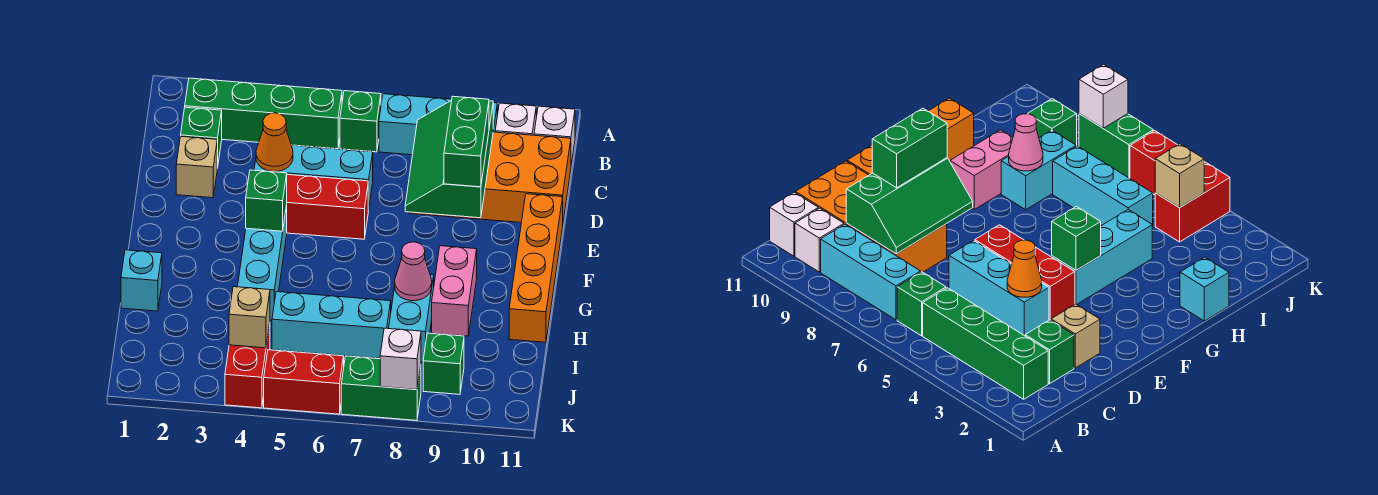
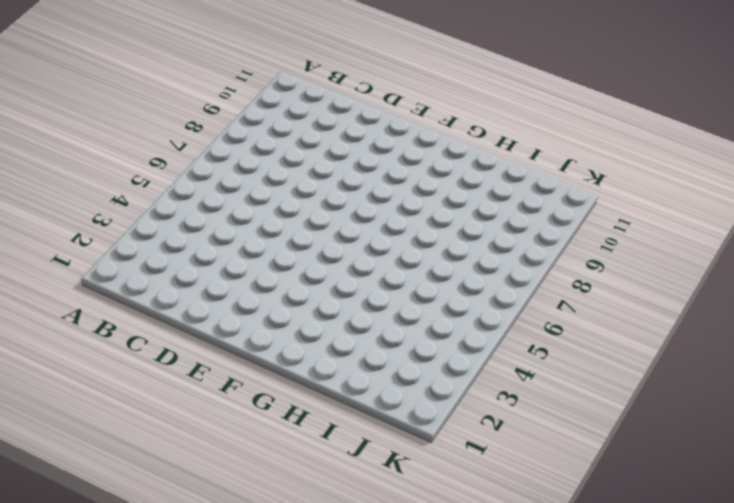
none -> green 1x4 brick [185,78,342,149]
none -> green 1x1 brick [340,91,381,152]
none -> cyan 1x3 brick [379,94,497,155]

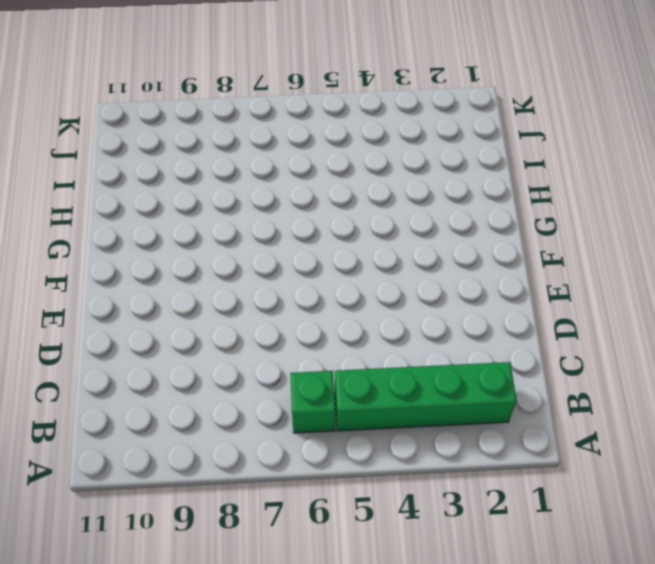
none -> cyan 1x3 brick [379,94,497,155]
none -> white 1x1 brick [495,103,536,135]
none -> white 1x1 brick [534,106,575,165]

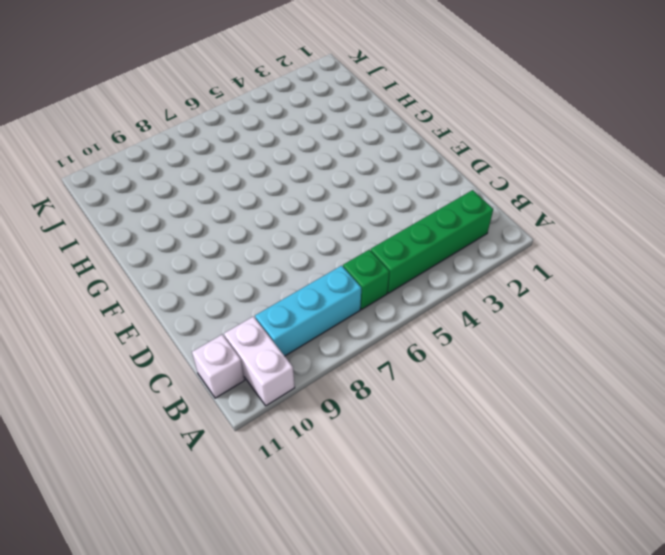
white 1x2 brick [224,317,295,406] -> white 1x1 brick [495,103,536,135]
none -> green 1x1 brick [181,107,222,168]
none -> orange 2x4 brick [409,132,571,222]
none -> tan 1x1 brick [176,136,217,198]

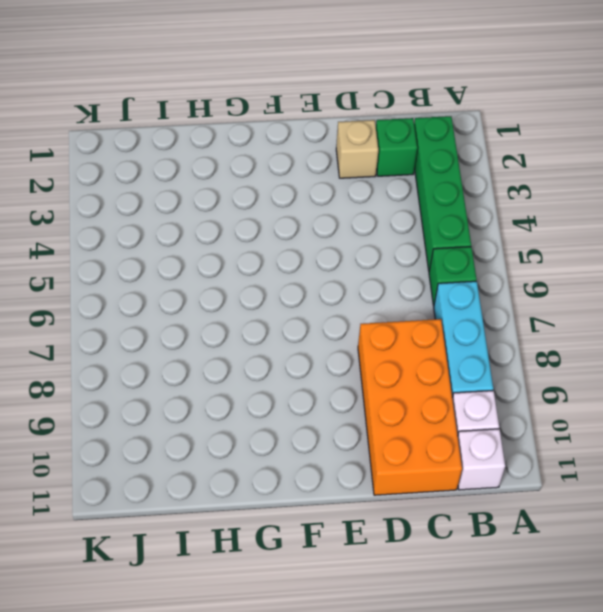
none -> cyan 1x3 brick [254,143,373,210]
none -> red 1x3 brick [286,175,368,239]
none -> orange 1x4 brick [509,194,563,342]

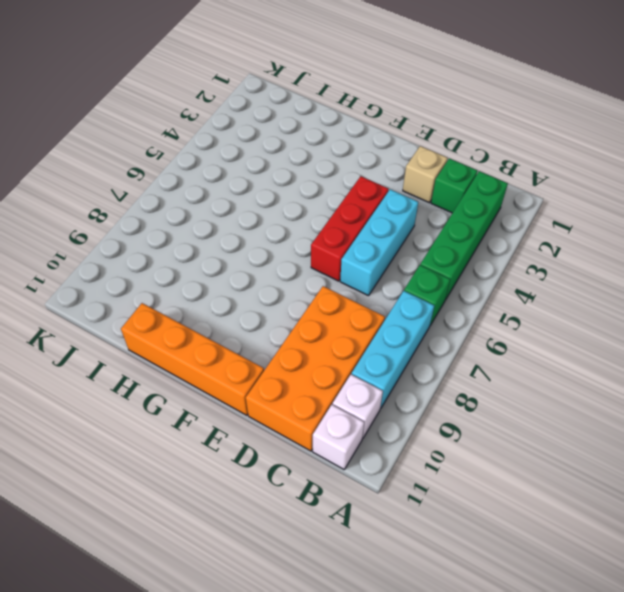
none -> cyan 1x3 brick [238,206,287,320]
none -> pink 1x2 brick [432,246,477,336]
none -> cyan 1x1 brick [121,250,162,311]

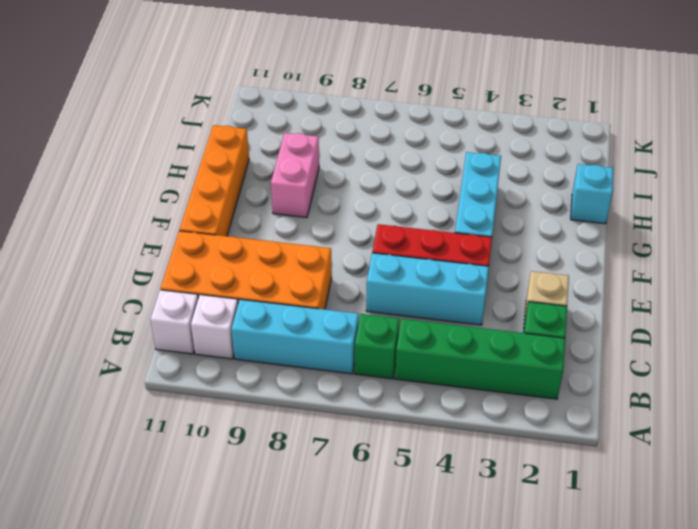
none -> cyan 1x2 brick [389,273,434,362]
none -> cyan 1x3 brick [272,292,391,359]
none -> red 1x2 brick [225,324,270,408]

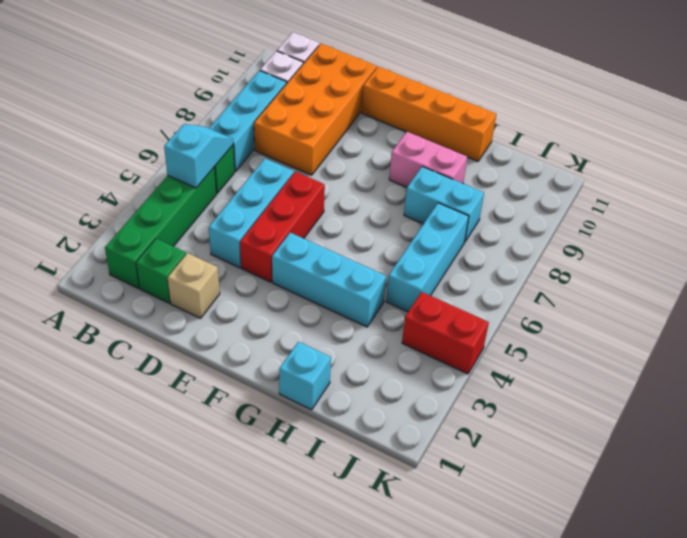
cyan 1x2 slope [164,124,233,188] -> none
none -> green 1x1 brick [423,333,464,394]
none -> red 1x2 brick [264,350,344,414]
none -> green 1x2 brick [341,356,421,420]

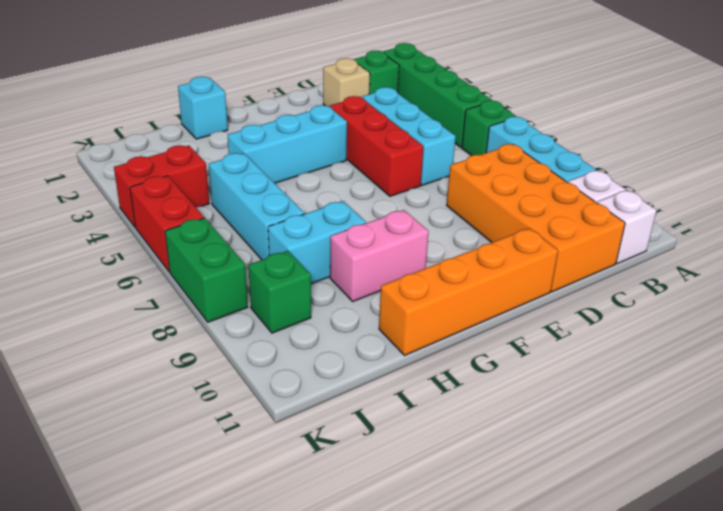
none -> green 2x3 slope [405,100,493,218]
none -> orange 1x1 cone [256,113,293,172]
none -> green 1x1 brick [246,170,287,231]

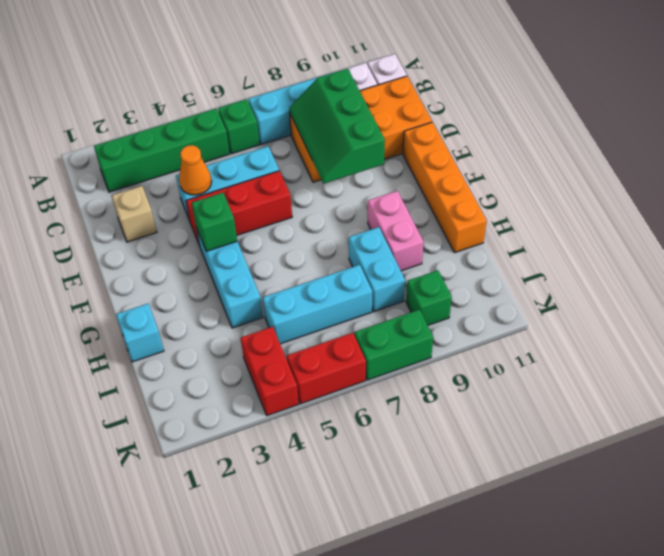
none -> green 1x1 brick [181,107,222,168]
none -> pink 1x1 cone [395,242,432,301]
none -> tan 1x1 brick [229,287,270,348]

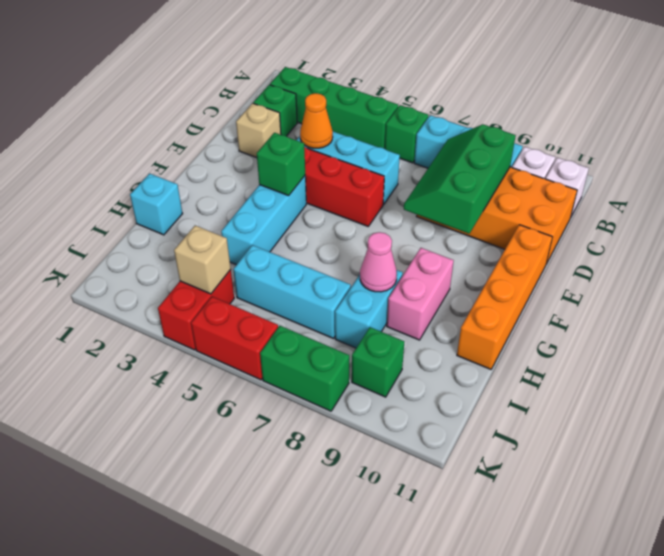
none -> white 1x1 brick [380,328,421,390]
none -> green 1x2 brick [444,96,489,187]

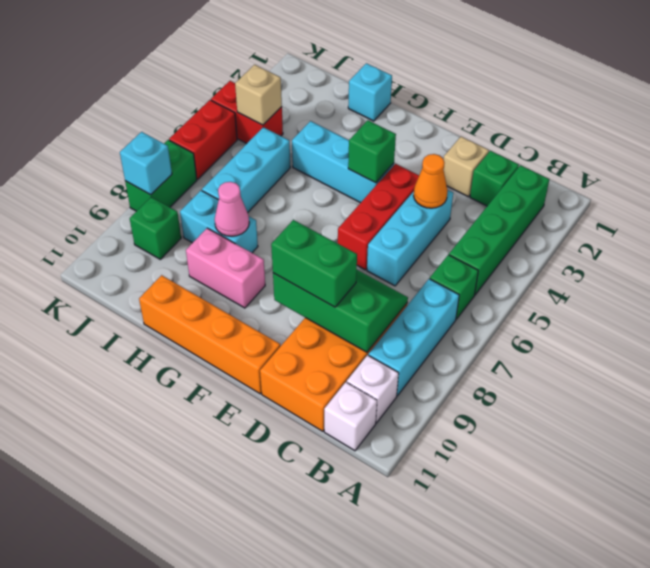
cyan 1x1 brick [120,132,172,195] -> white 1x1 brick [380,328,421,390]

